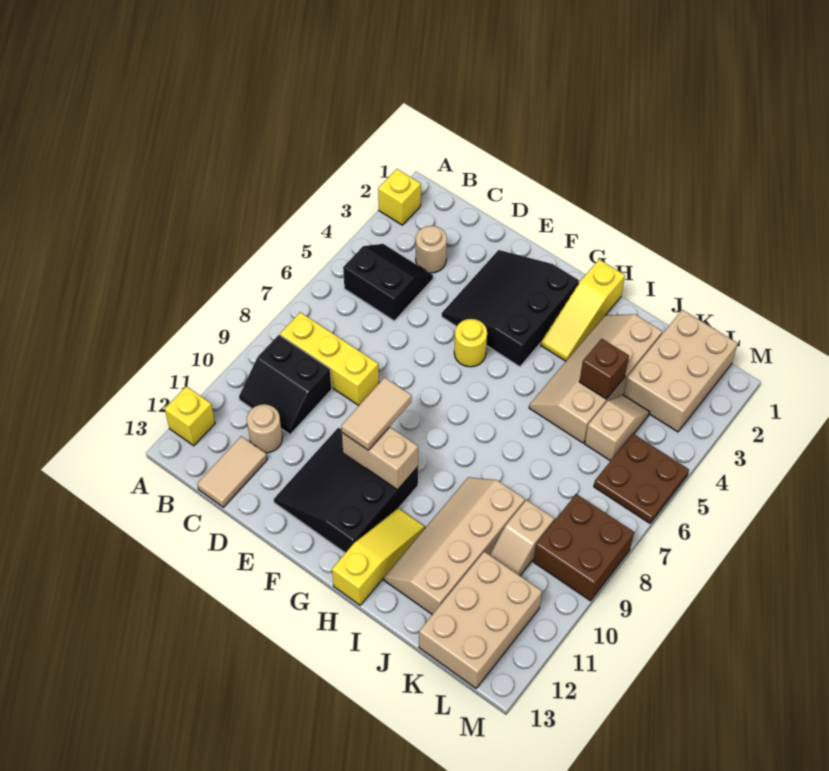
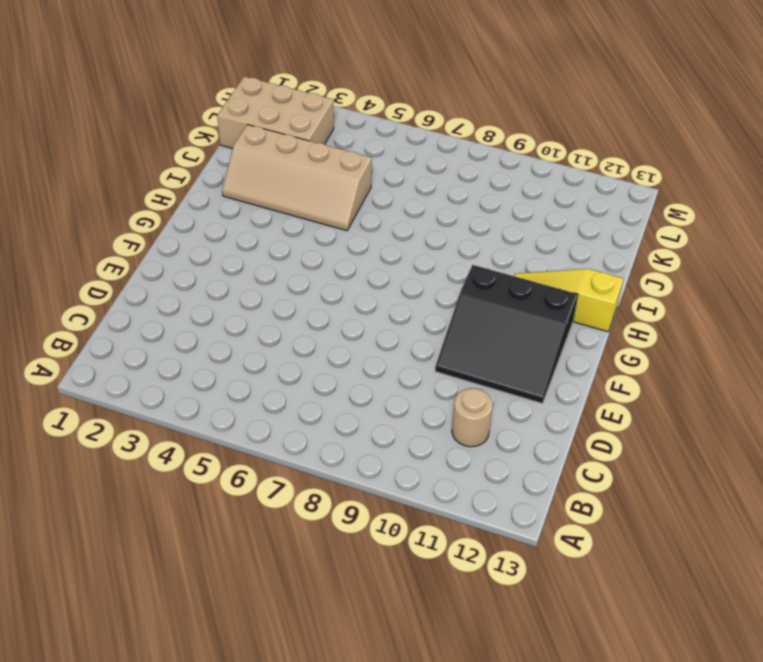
none -> yellow 1x1 brick [378,169,421,225]
none -> yellow 1x1 brick [165,386,215,446]
none -> black 2x2 slope [343,244,433,321]

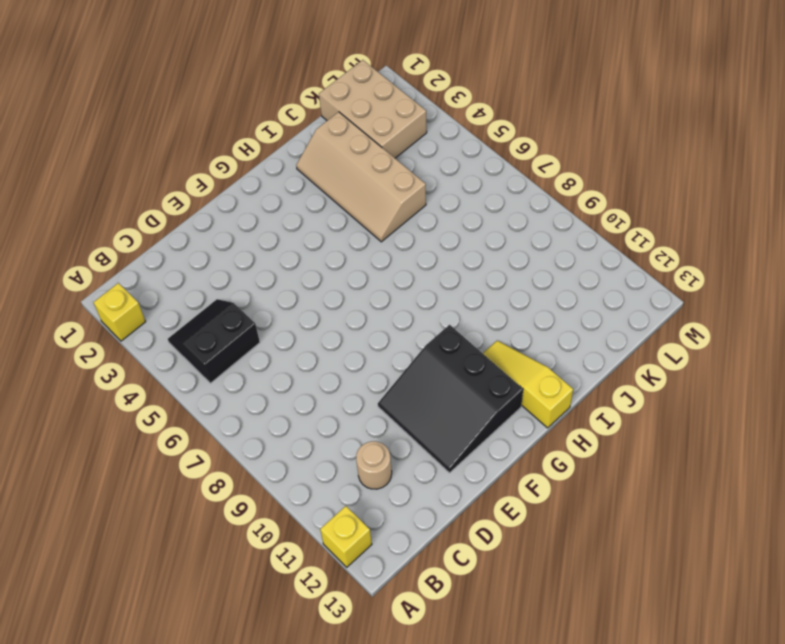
none -> yellow 1x3 brick [280,312,379,406]
none -> black 2x2 slope [239,335,332,435]
none -> tan 1x1 round brick [416,226,447,273]

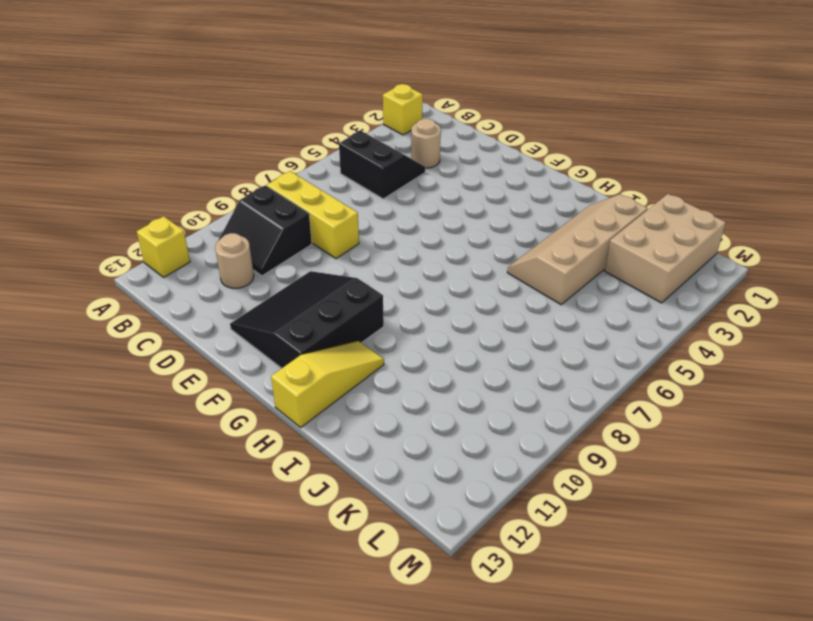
none -> tan 1x2 tile [197,436,267,507]
none -> black 3x3 slope [442,250,579,367]
none -> yellow 1x1 round brick [454,319,487,367]

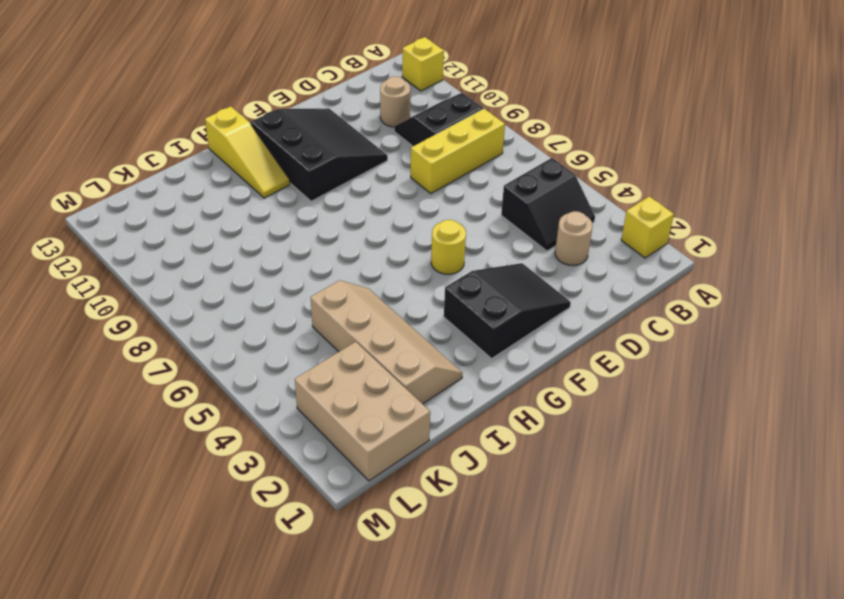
black 2x3 slope [444,263,571,358] -> black 3x3 slope [442,250,579,367]
none -> tan 1x2 tile [197,436,267,507]
none -> yellow 1x3 slope [541,259,625,361]
none -> tan 2x4 slope [384,477,525,614]

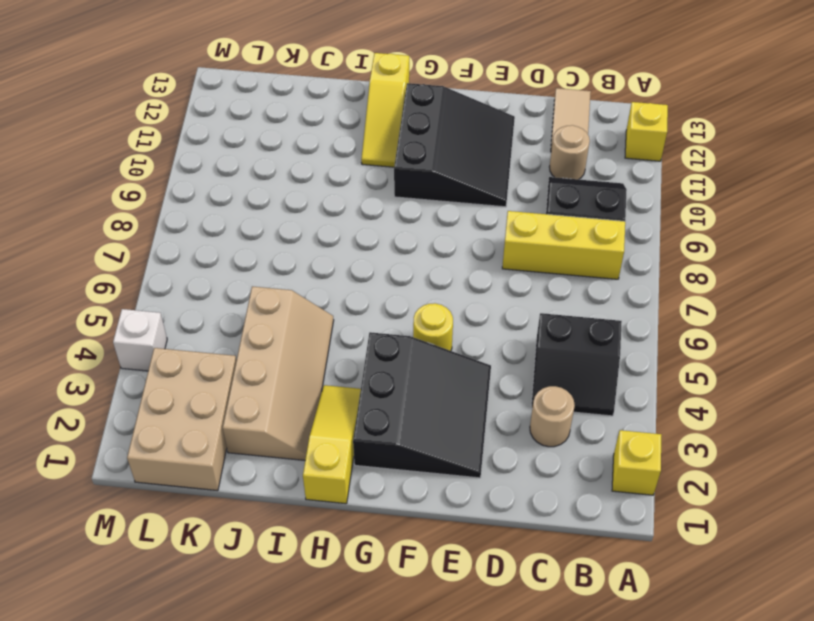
white 1x1 brick [113,309,167,371] -> none
none -> tan 2x4 slope [384,477,525,614]
none -> tan 1x2 slope [585,395,649,461]
none -> tan 1x2 slope [490,500,554,576]

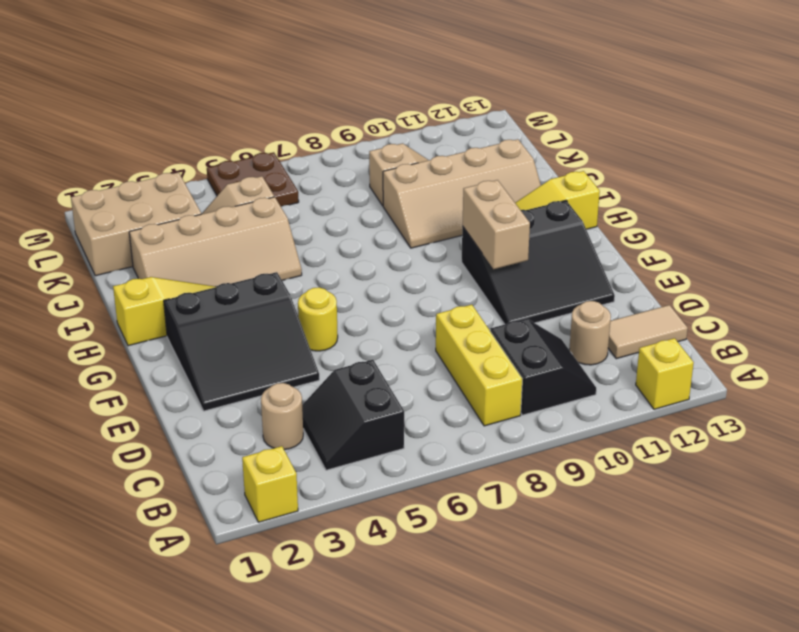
none -> tan 2x3 brick [419,552,542,688]
none -> brown 2x2 brick [533,494,634,601]
none -> brown 1x1 brick [579,339,629,399]

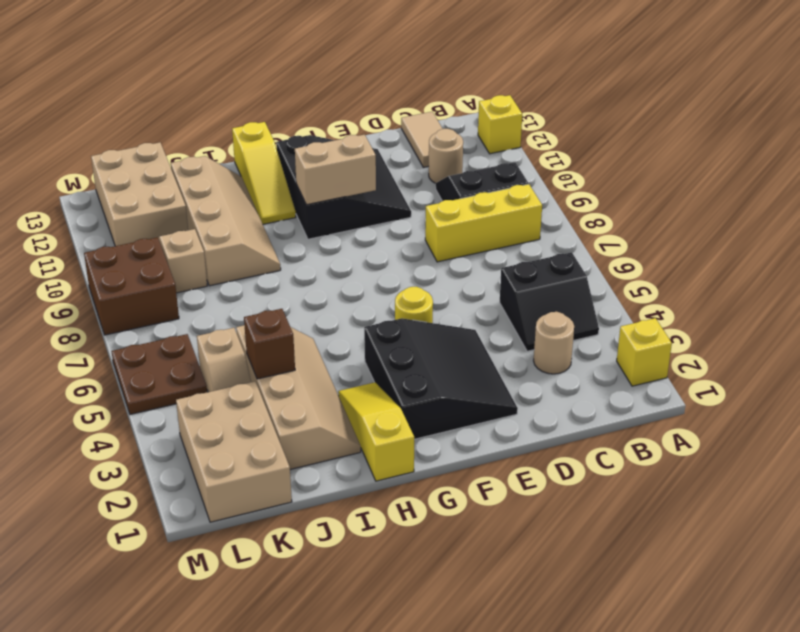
none -> tan 1x2 tile [341,377,412,450]

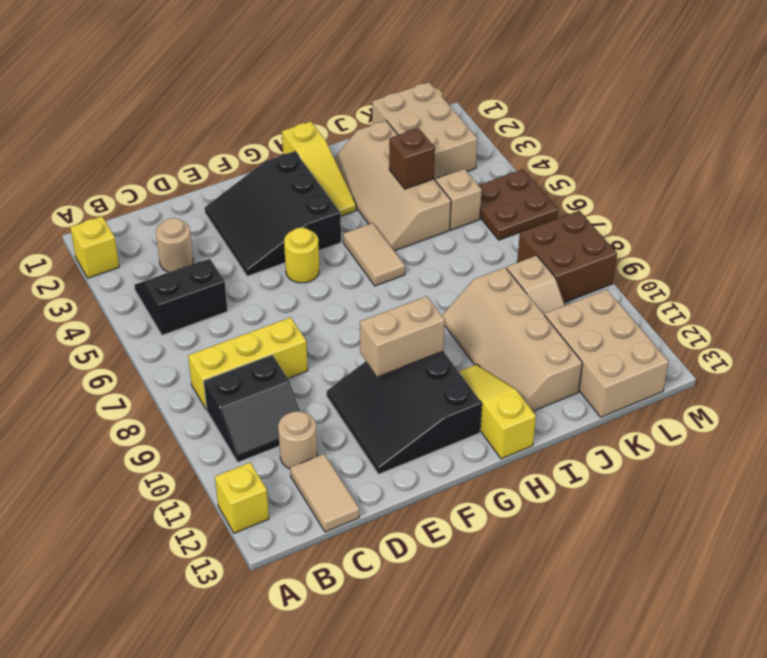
tan 1x2 tile [343,223,405,286] -> tan 1x2 tile moved to [341,377,412,450]

